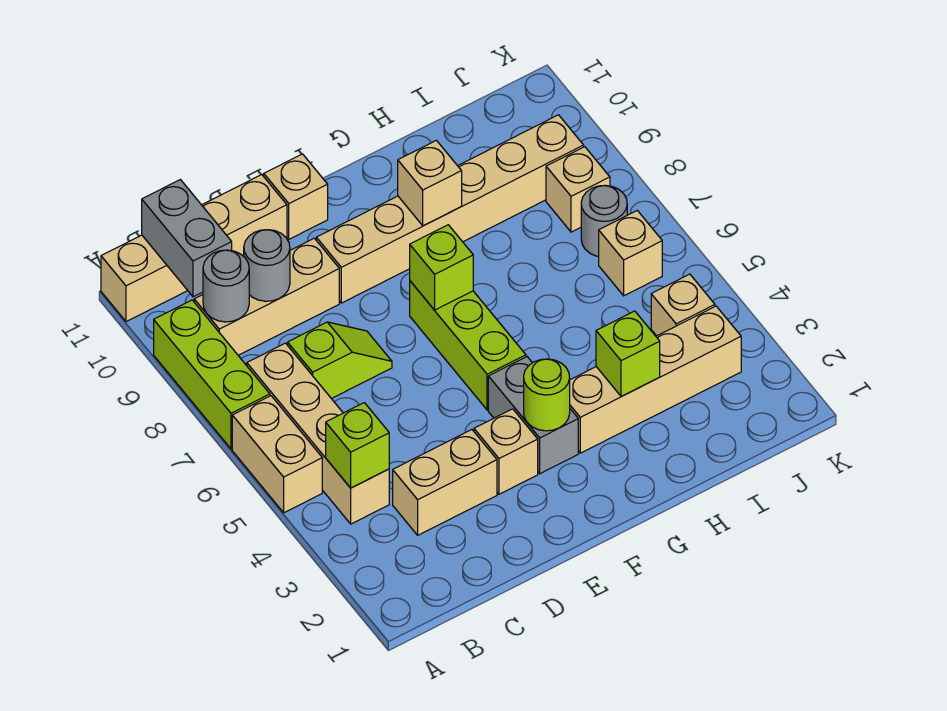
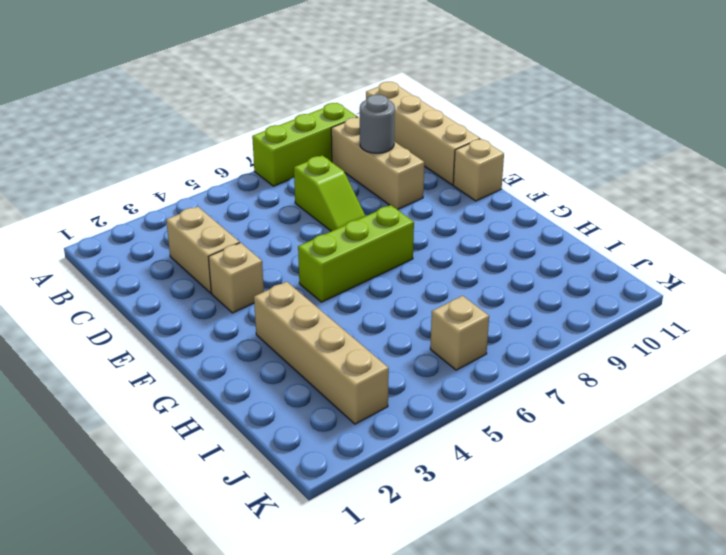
none -> tan 1x2 brick [232,396,322,513]
none -> tan 1x4 brick [247,343,389,524]
none -> tan 1x6 brick [316,115,584,303]

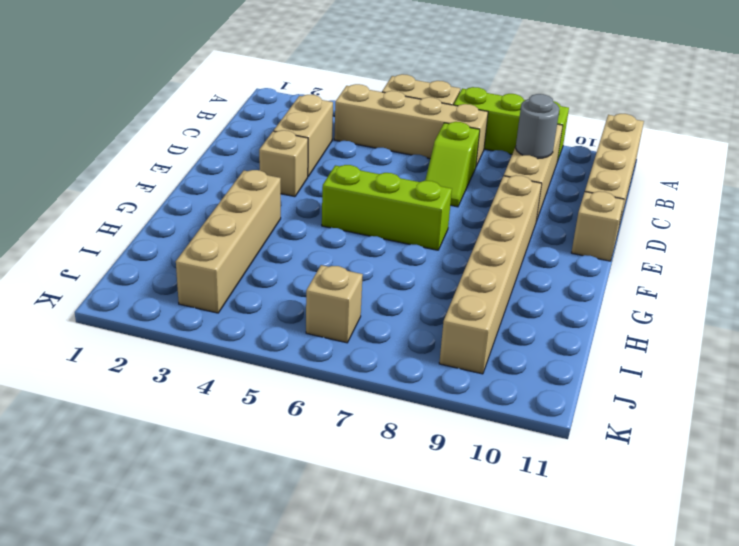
none -> grey 1x2 brick [488,357,578,474]
none -> tan 1x1 brick [651,274,715,336]
none -> grey 1x1 round brick [581,185,627,256]

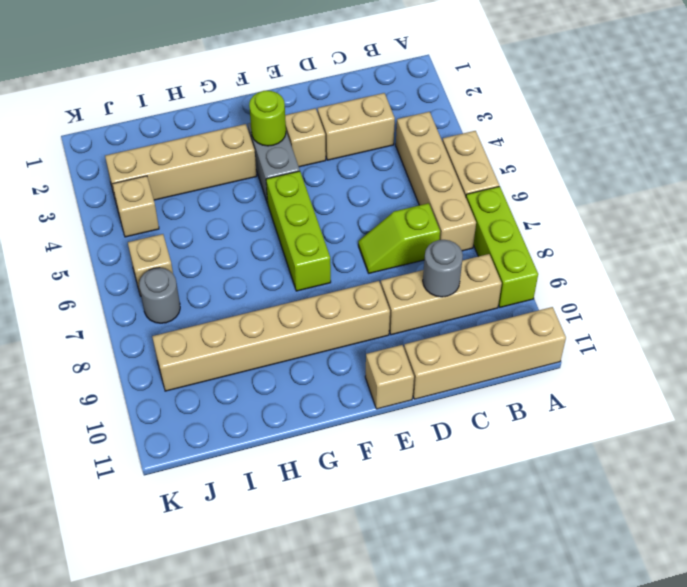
none -> tan 1x1 brick [546,147,610,232]
none -> lime 1x1 brick [326,403,389,488]
none -> grey 1x1 round brick [203,250,249,322]

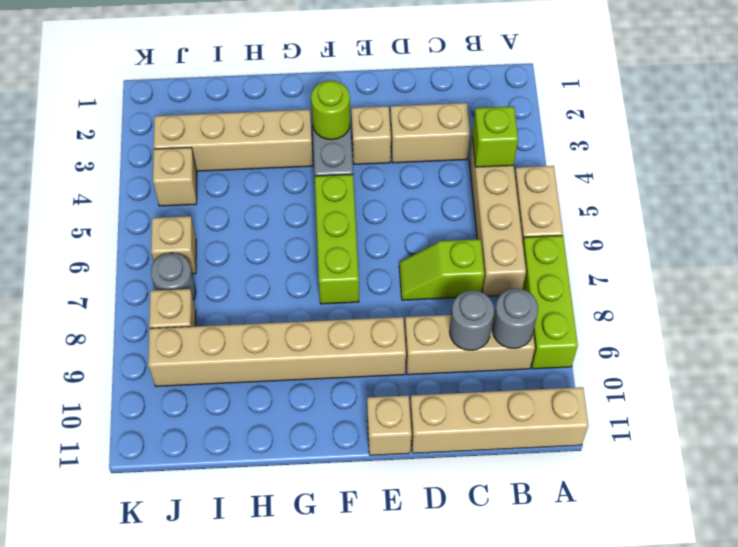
none -> grey 1x2 brick [142,180,232,297]
none -> lime 1x1 brick [410,225,473,310]
none -> tan 1x1 brick [398,140,462,226]

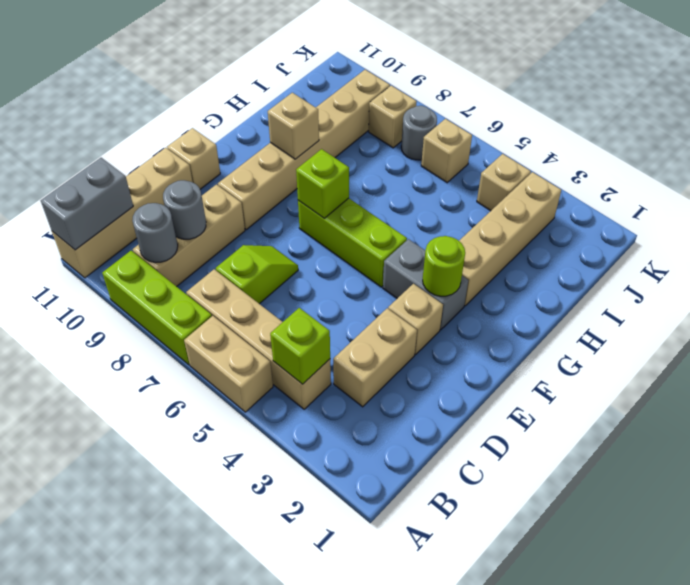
grey 1x2 brick [41,158,133,250] -> grey 1x2 brick turned to [142,180,232,297]
none -> lime 1x1 brick [596,311,660,397]

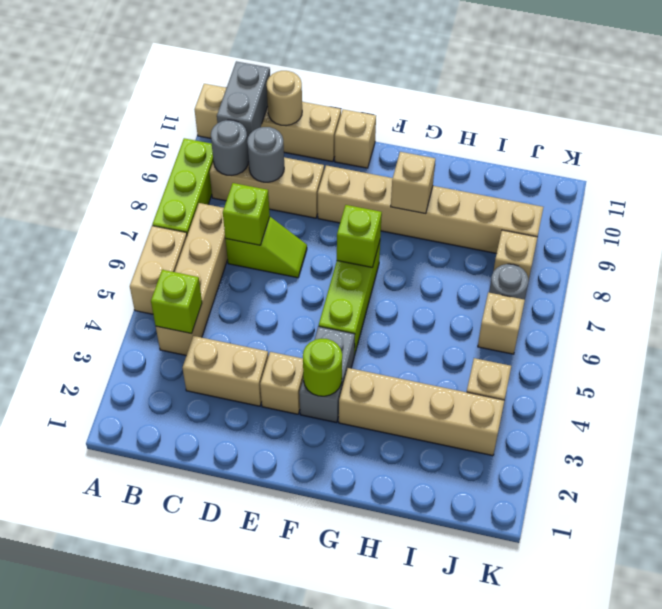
lime 1x1 brick [223,183,270,245] -> lime 1x1 brick moved to [596,311,660,397]
tan 1x1 round brick [267,71,302,126] -> none

